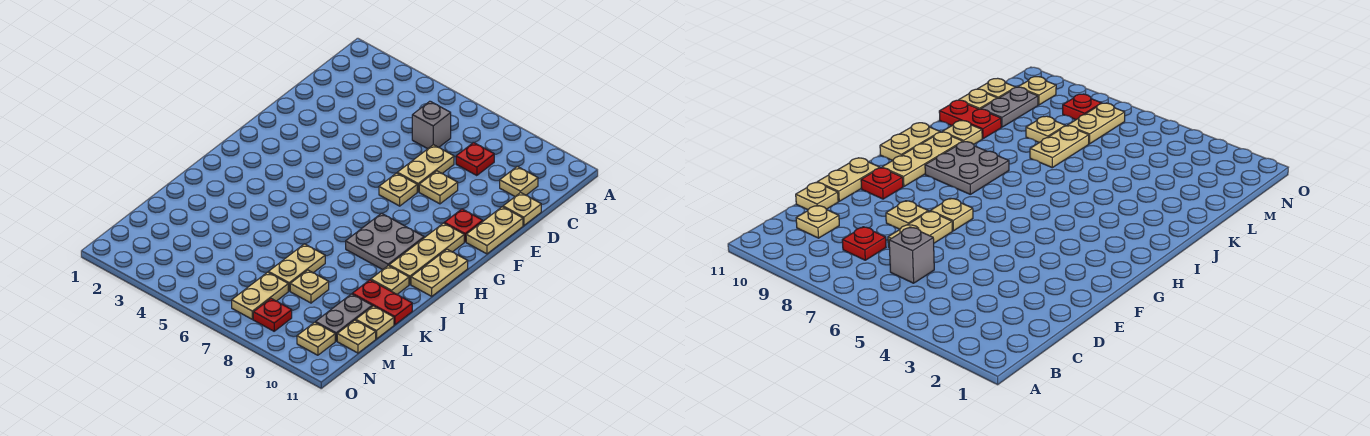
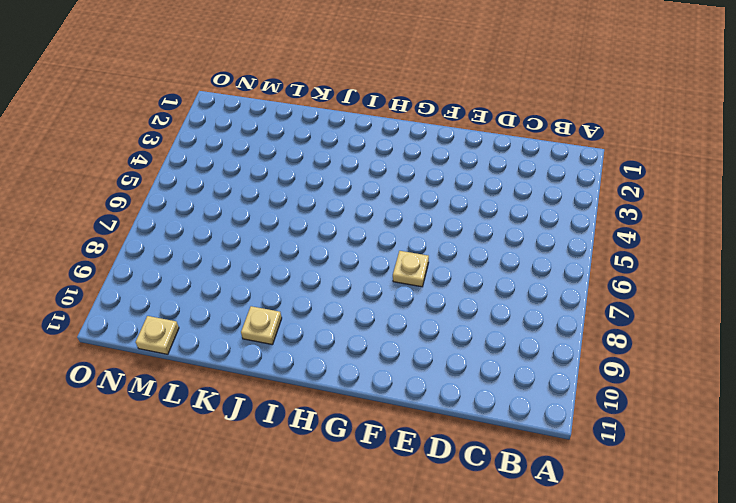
none -> grey 1x1 brick [412,101,451,149]
none -> red 1x1 plate [456,143,494,176]
none -> tan 1x1 plate [500,166,538,196]

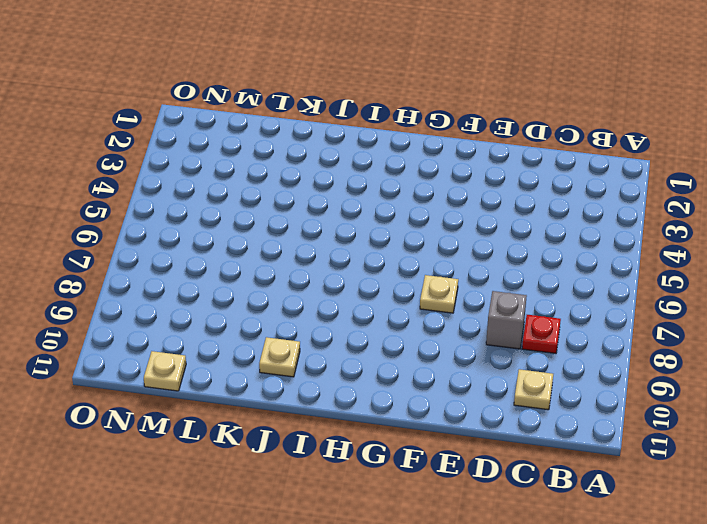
grey 1x1 brick [486,291,527,349] -> grey 1x1 brick moved to [412,101,451,149]
none -> tan 1x2 plate [398,145,454,192]
none -> tan 1x1 plate [503,193,541,226]
none -> tan 1x1 plate [419,171,458,204]

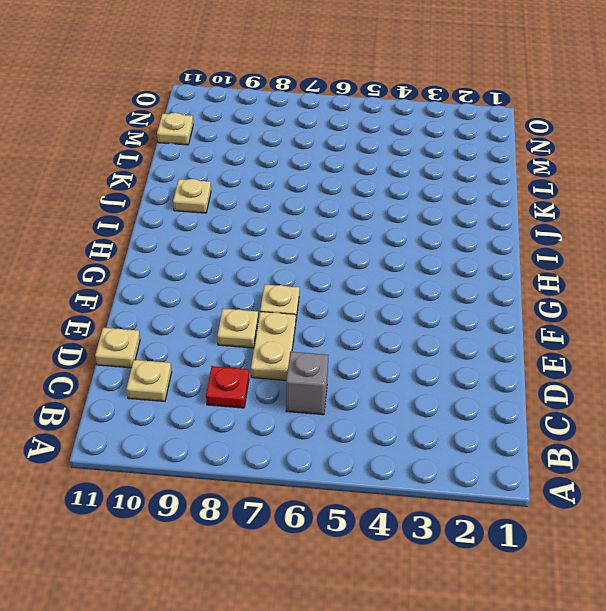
none -> tan 1x2 plate [466,207,523,254]
none -> red 1x1 plate [444,209,483,242]
none -> tan 1x3 plate [389,223,464,284]

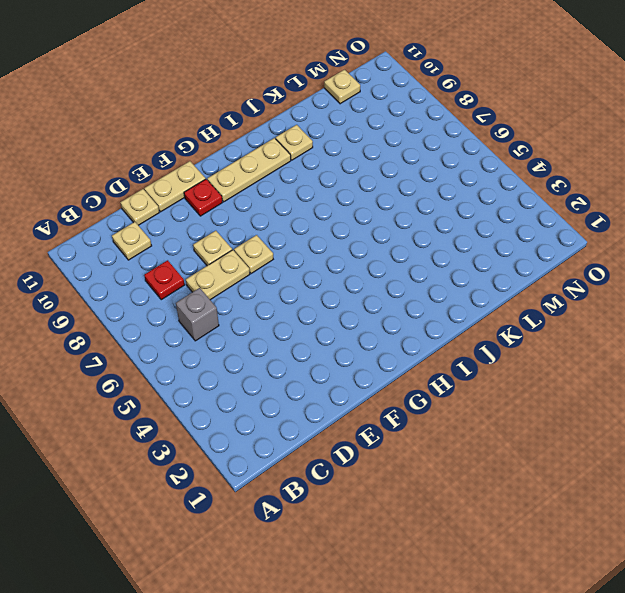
none -> grey 2x2 plate [346,213,424,270]
none -> tan 1x2 plate [411,249,468,296]
none -> tan 1x2 plate [268,244,325,291]

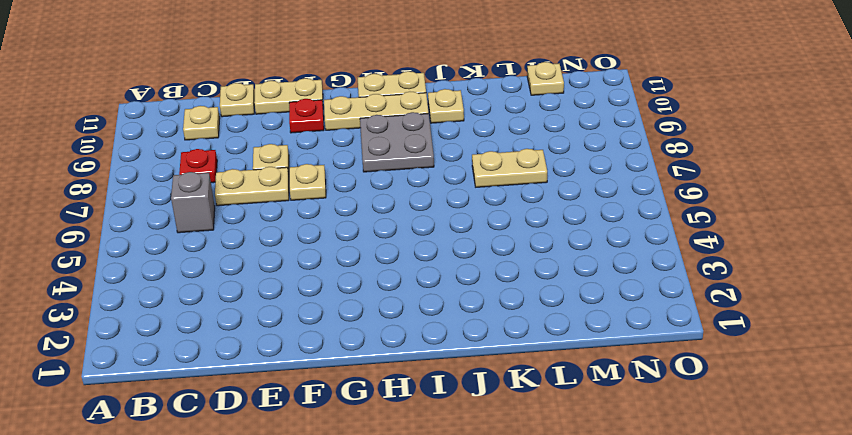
none -> red 1x2 plate [352,280,412,325]
none -> tan 1x1 plate [290,270,329,303]
none -> grey 1x2 plate [315,294,372,341]

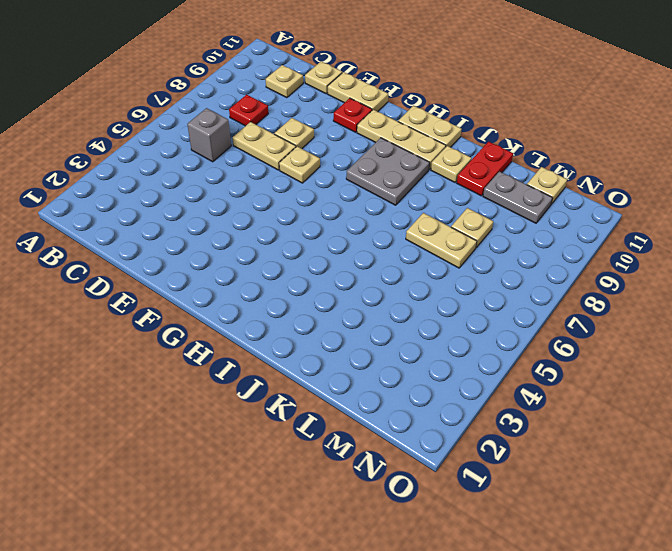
none -> tan 1x1 plate [356,306,394,339]
none -> tan 1x2 plate [232,272,288,319]
none -> red 1x1 plate [253,299,292,331]

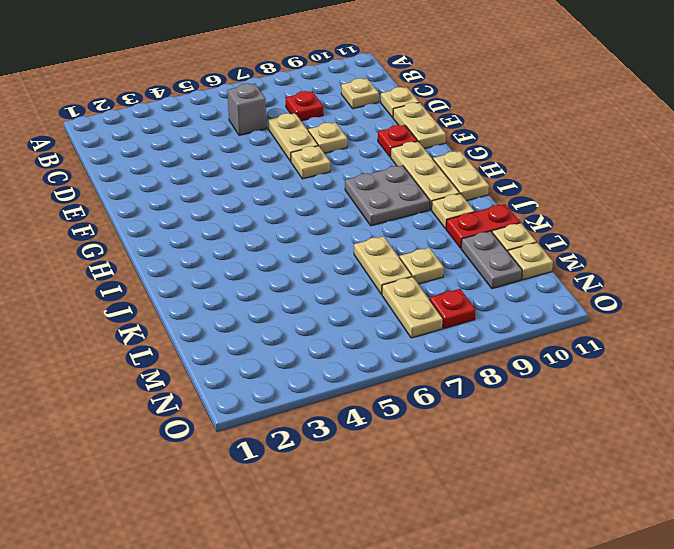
none -> tan 1x1 plate [297,322,335,355]

